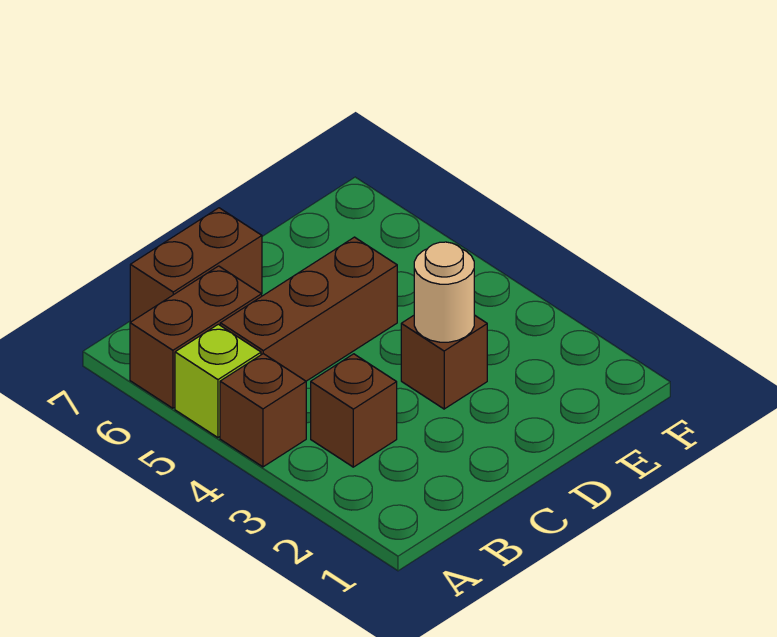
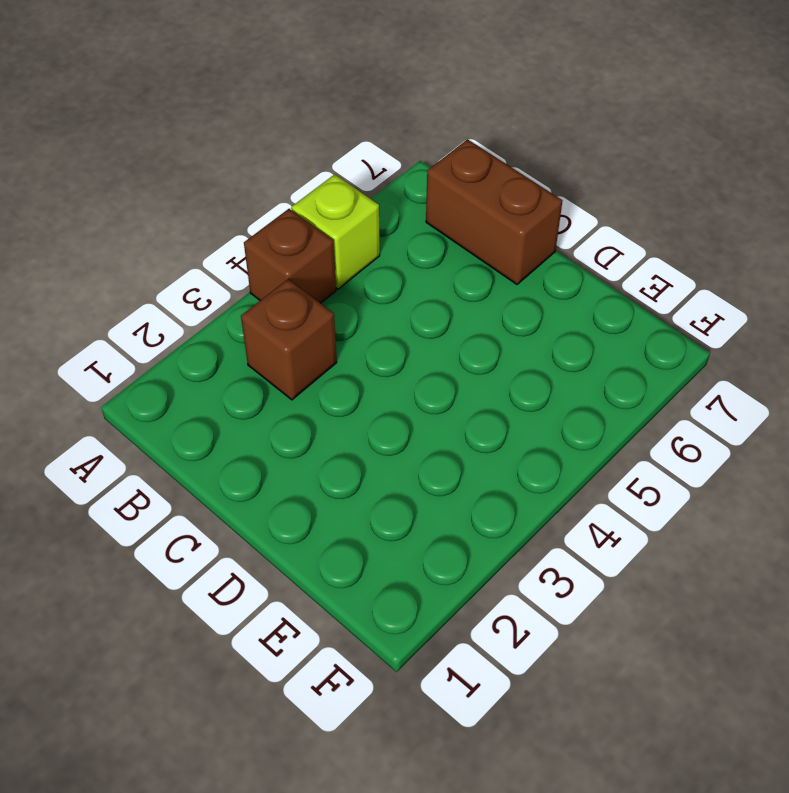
none -> brown 1x2 brick [130,266,262,408]
none -> brown 1x3 brick [220,237,397,381]

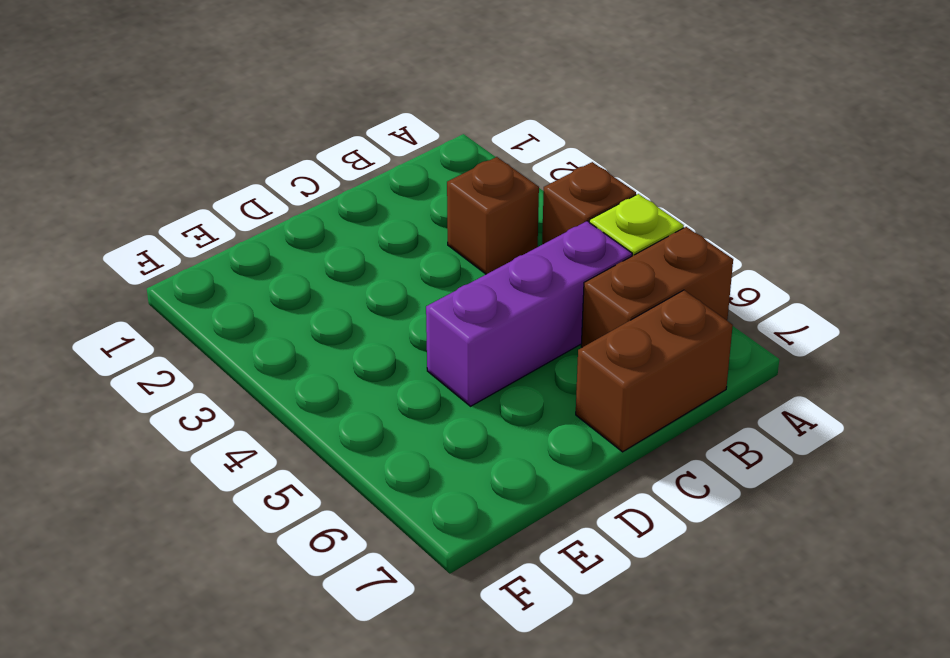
purple 1x3 brick [426,221,632,406] -> brown 1x3 brick [220,237,397,381]
none -> brown 1x1 brick [401,315,487,409]
none -> tan 1x1 round brick [414,242,474,342]

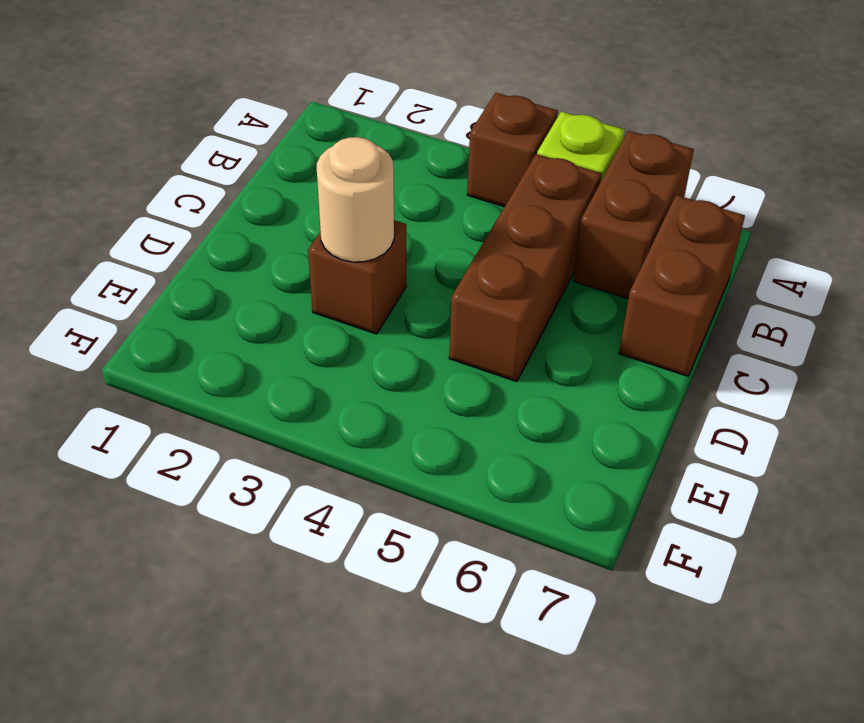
none -> brown 1x1 brick [311,354,397,467]

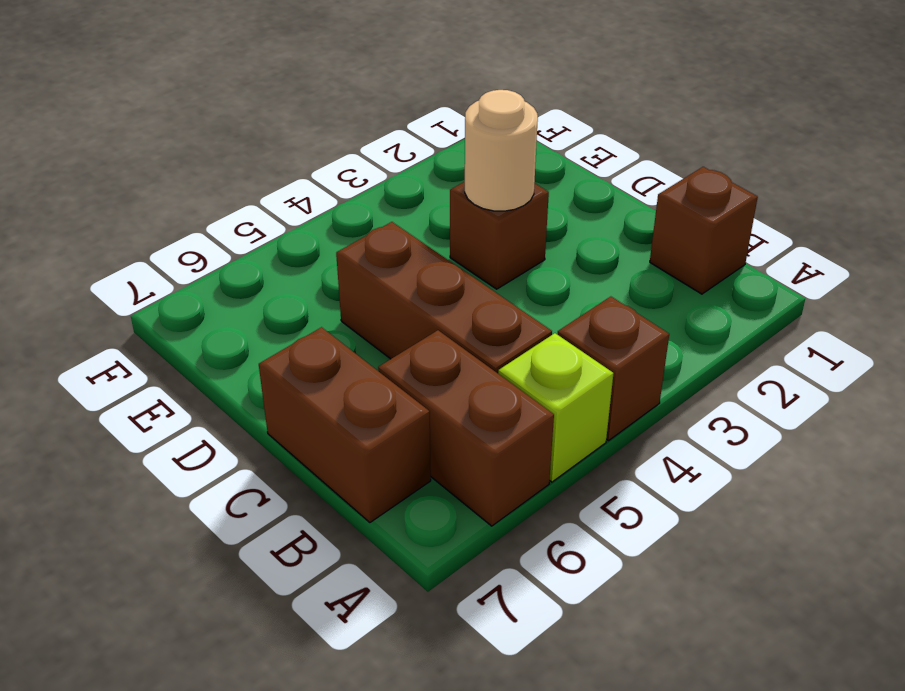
brown 1x1 brick [650,167,758,294] -> brown 1x1 brick moved to [311,354,397,467]

